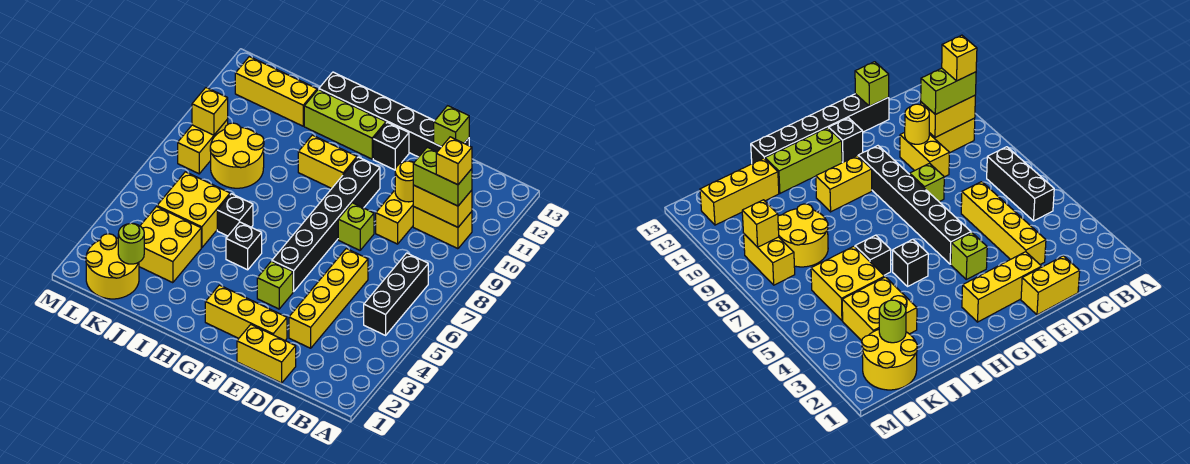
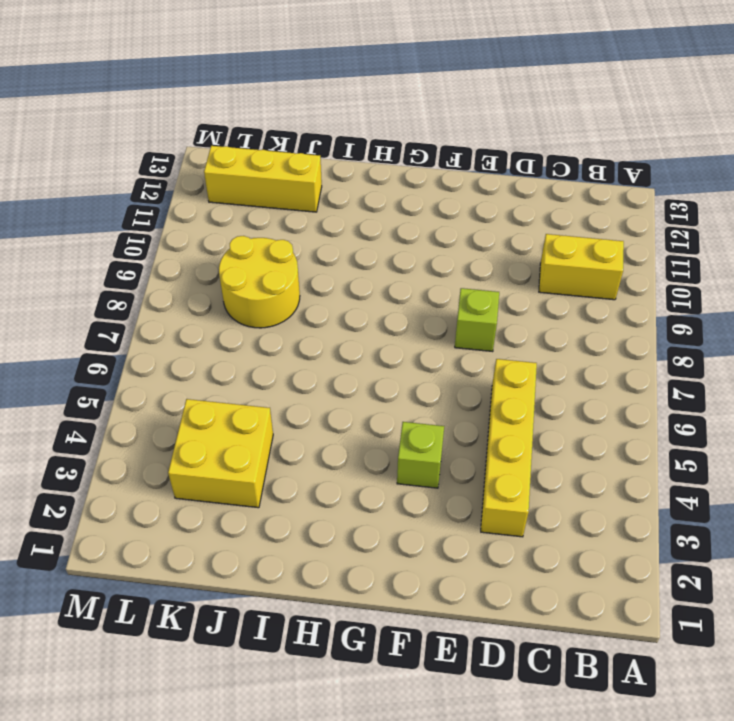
none -> black 1x3 brick [364,253,428,335]
none -> yellow 1x2 brick [237,325,296,383]
none -> yellow 1x2 brick [376,190,413,244]

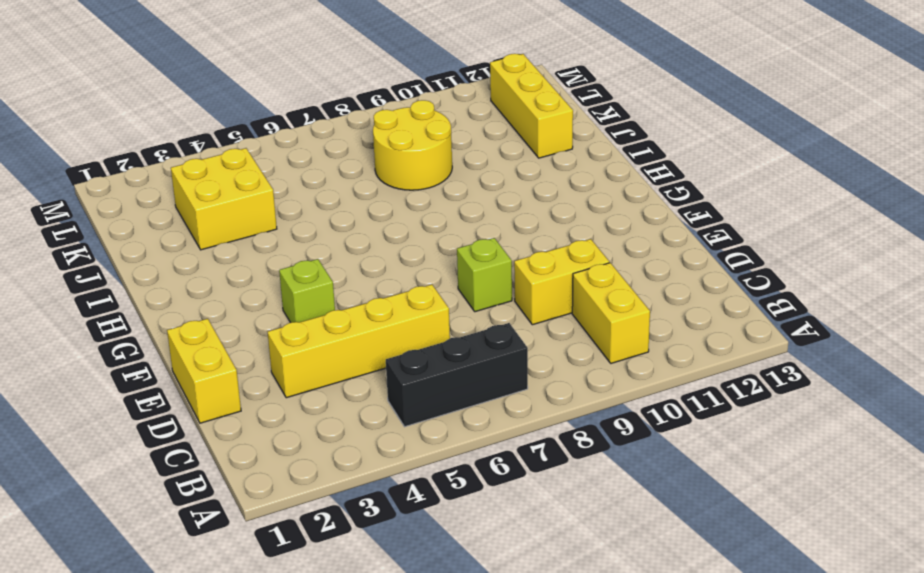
none -> black 1x6 brick [319,72,469,157]
none -> yellow 1x3 brick [205,285,287,340]
none -> black 1x6 brick [272,157,380,292]

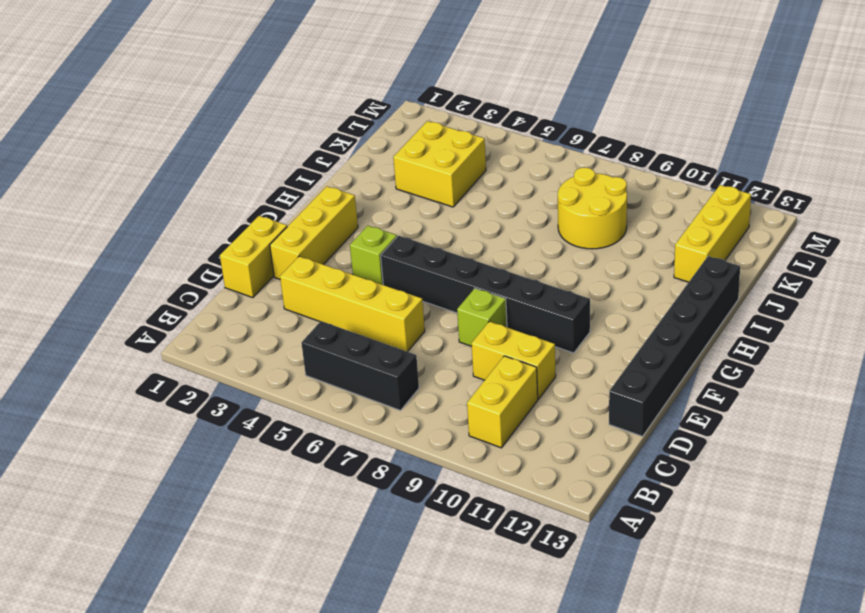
none -> black 1x1 brick [373,122,409,170]
none -> yellow 1x2 brick [298,135,357,188]
none -> lime 1x3 brick [304,89,386,159]

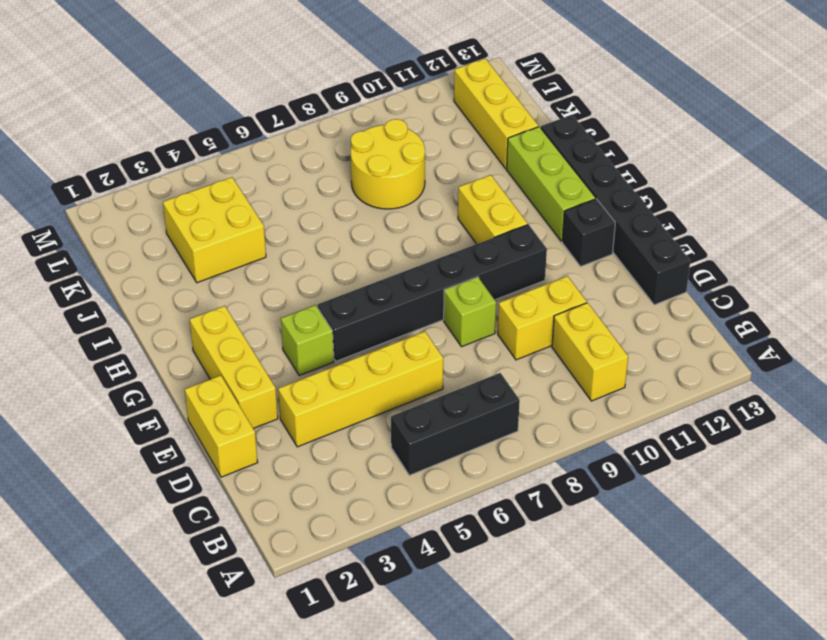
none -> black 1x1 brick [226,222,262,270]
none -> black 1x1 brick [217,194,253,236]
none -> yellow 2x2 brick [157,172,230,248]

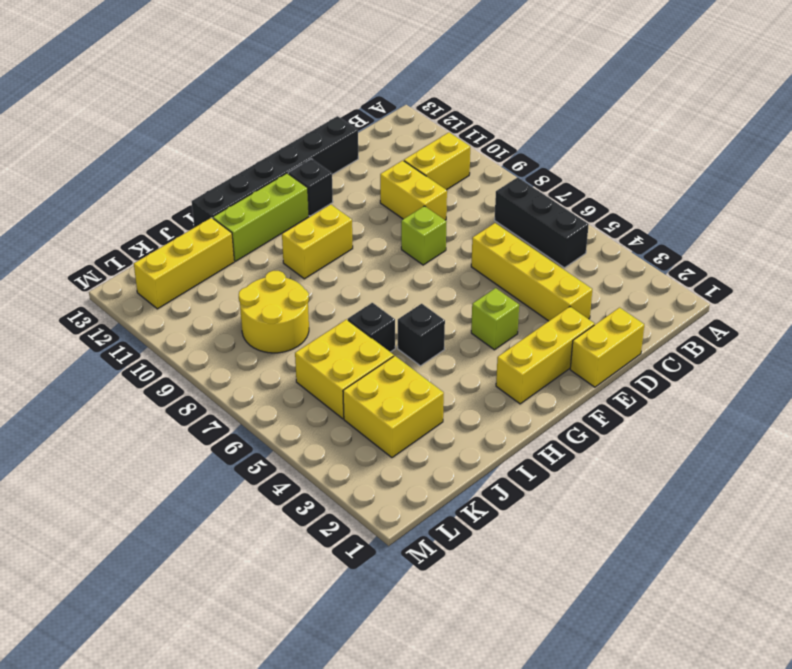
none -> black 1x6 brick [272,157,380,292]
none -> yellow 2x2 round brick [86,234,139,299]
none -> yellow 1x2 brick [178,119,228,174]

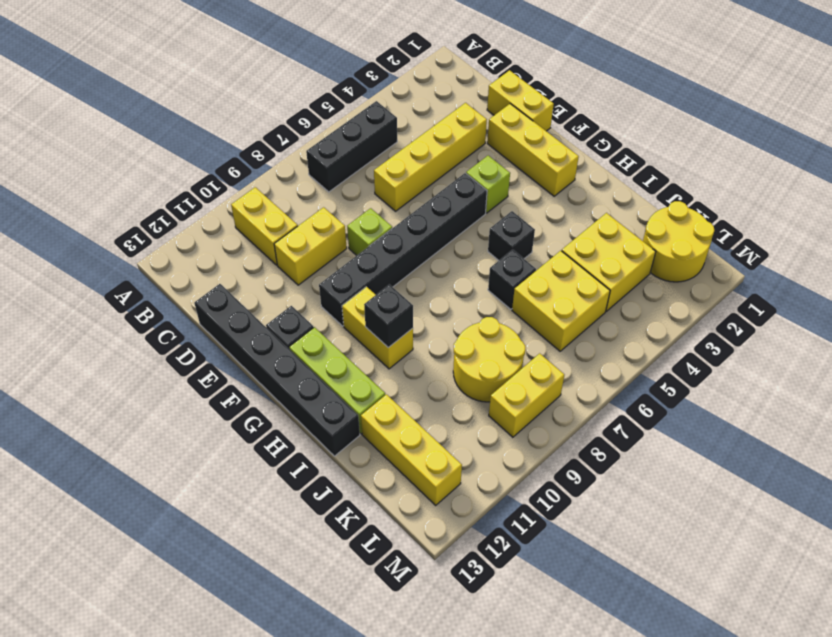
black 1x1 brick [364,284,413,348] -> none
none -> yellow 1x2 brick [413,185,472,227]
none -> yellow 1x1 round brick [395,161,414,202]
none -> lime 1x1 brick [434,106,469,147]

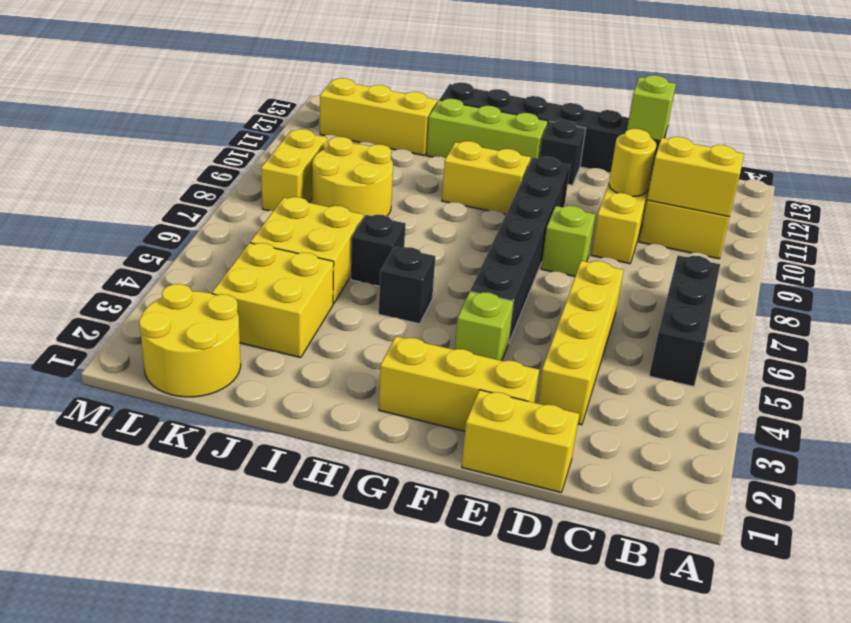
none -> lime 1x1 round brick [118,223,144,264]
none -> yellow 1x1 brick [192,88,228,135]
none -> lime 1x2 brick [413,147,472,206]

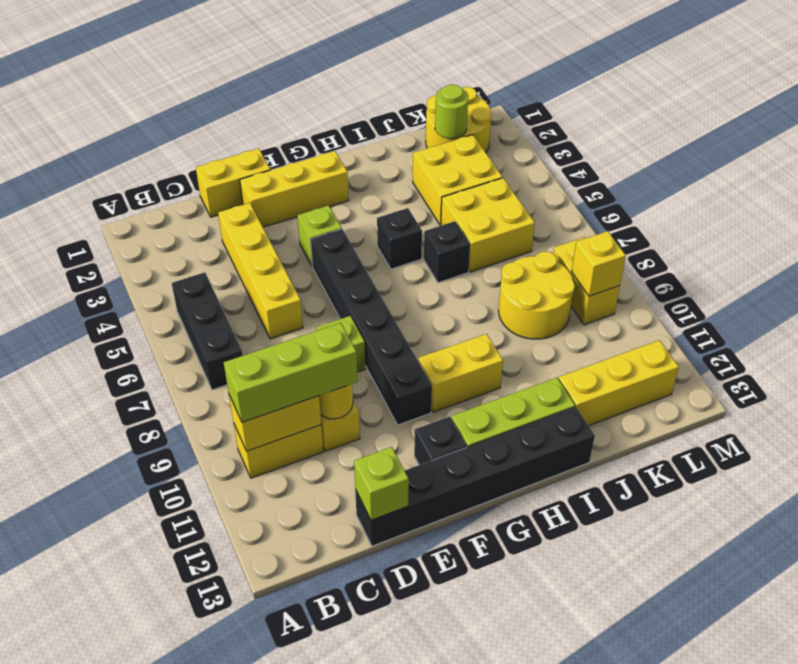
lime 1x3 brick [224,323,358,422] -> lime 1x2 brick [413,147,472,206]
none -> yellow 1x1 brick [436,137,472,185]

